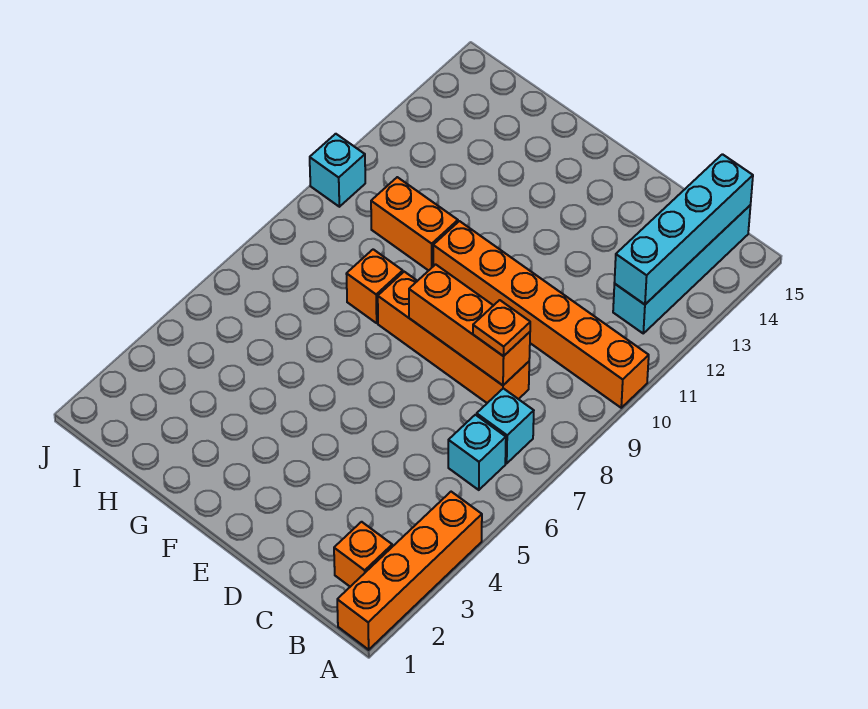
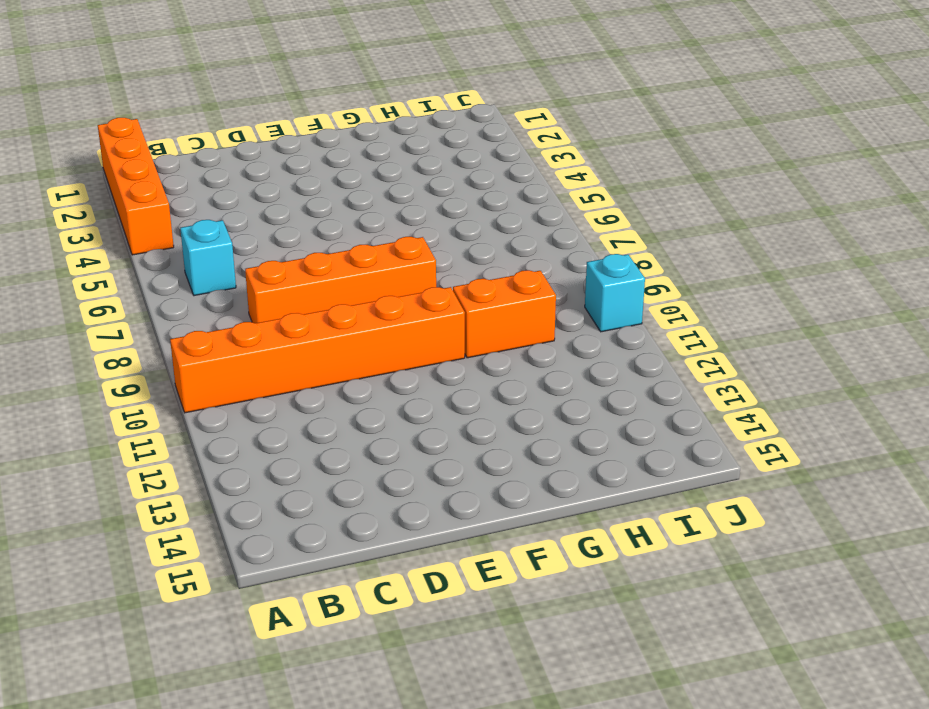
none -> orange 1x1 brick [334,522,392,587]
none -> cyan 1x1 brick [477,388,534,463]
none -> cyan 1x4 brick [613,205,751,333]

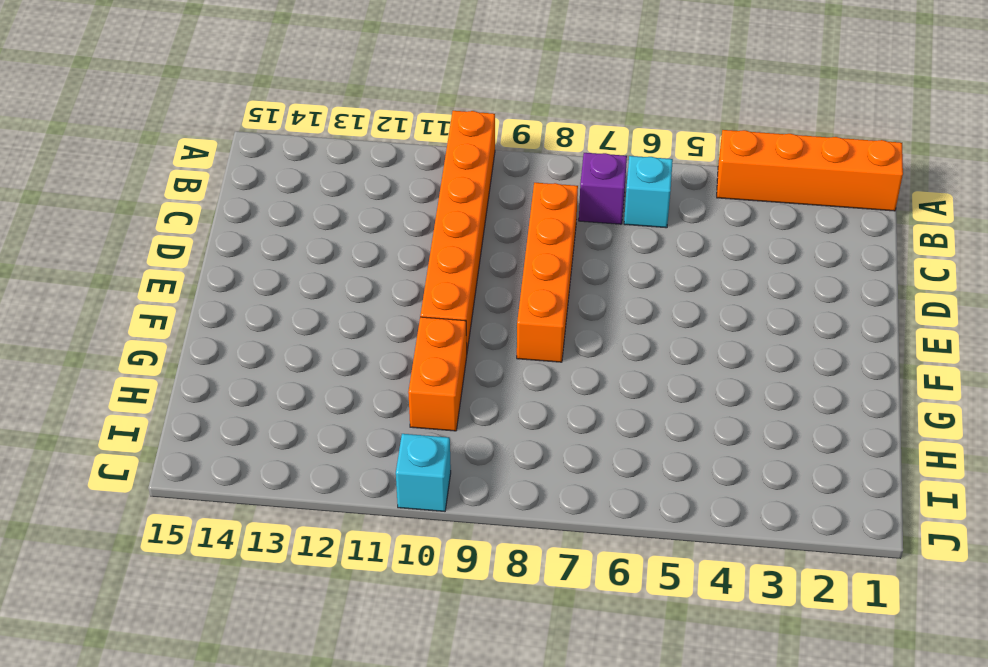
purple 1x1 brick [579,153,627,224] -> cyan 1x1 brick [477,388,534,463]
none -> orange 1x1 brick [334,522,392,587]
none -> cyan 1x4 brick [613,205,751,333]
none -> orange 1x1 brick [346,249,403,323]

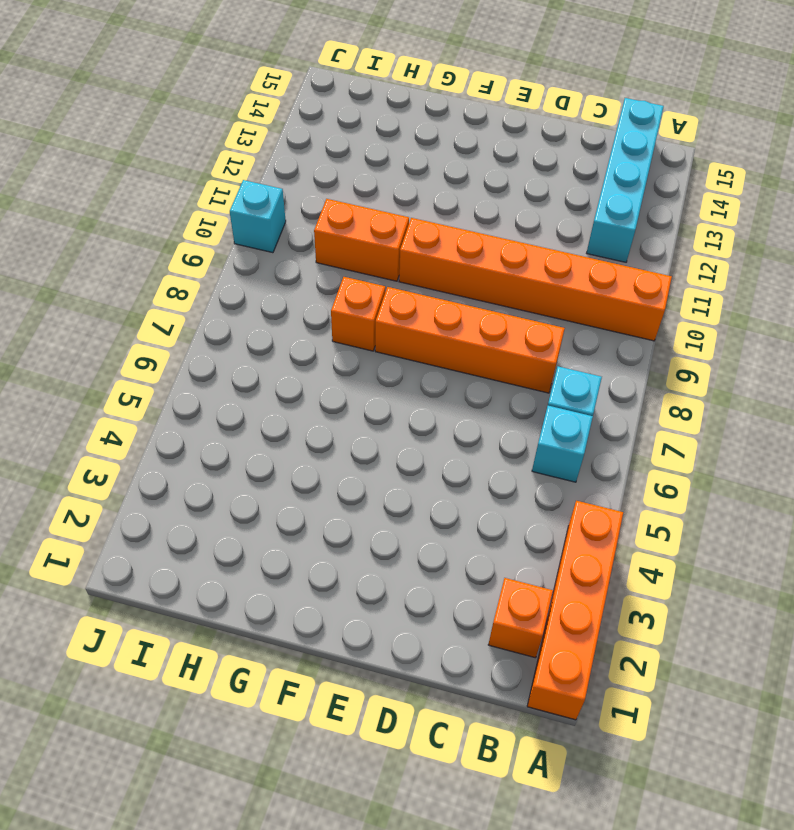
none -> cyan 1x4 brick [614,154,753,304]
none -> orange 1x3 brick [409,264,530,385]
none -> orange 1x1 plate [473,300,530,356]

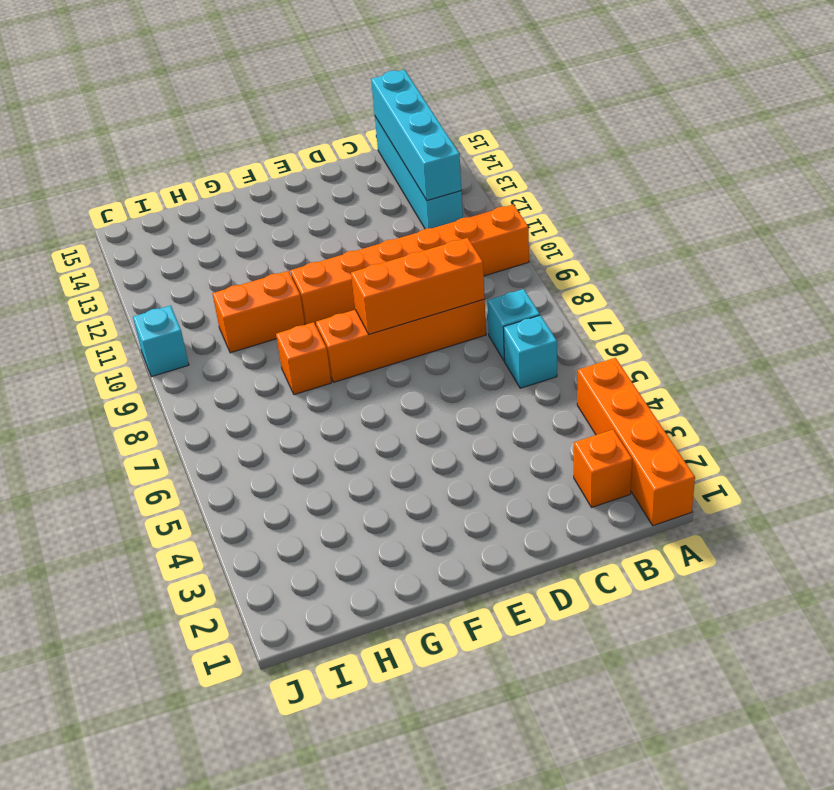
none -> orange 1x1 plate [473,300,530,356]

